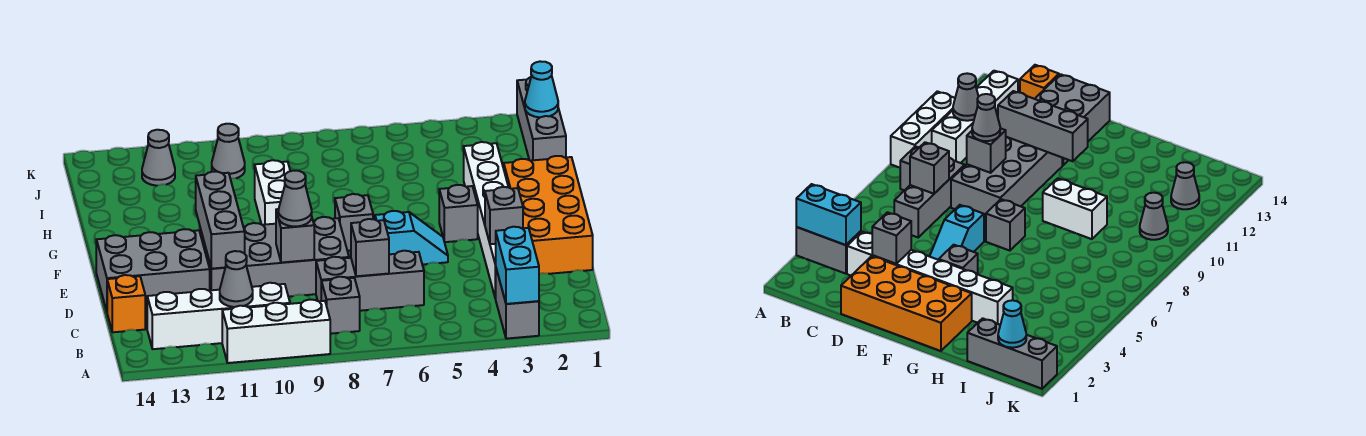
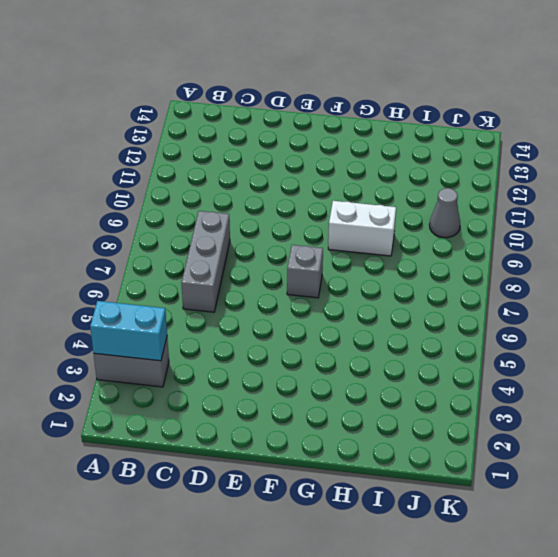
none -> white 1x3 brick [222,300,330,363]
none -> grey 1x1 brick [321,277,360,334]
none -> white 1x4 brick [147,283,290,349]

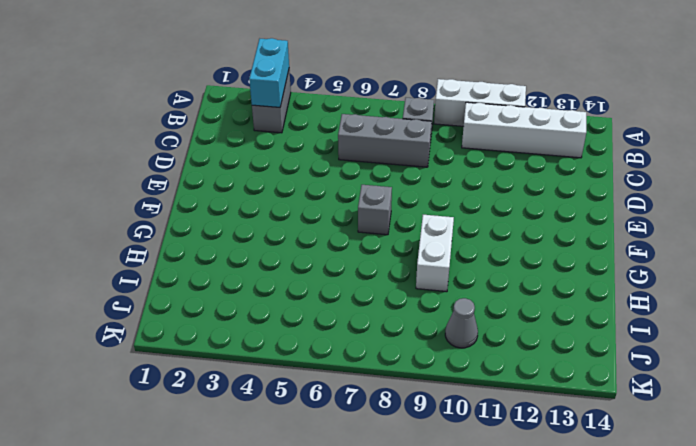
none -> white 1x6 brick [464,142,508,299]
none -> orange 1x1 brick [107,275,145,332]
none -> orange 2x4 brick [504,156,593,274]

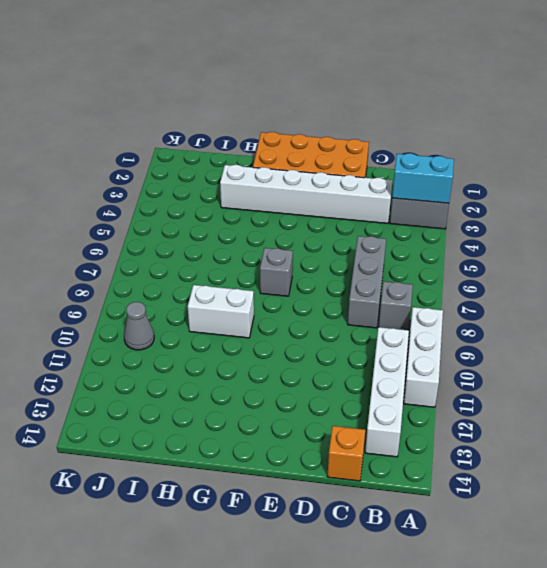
none -> grey 2x4 brick [201,217,349,297]
none -> grey 2x3 brick [96,229,210,311]
none -> cyan 1x2 slope [375,211,448,265]

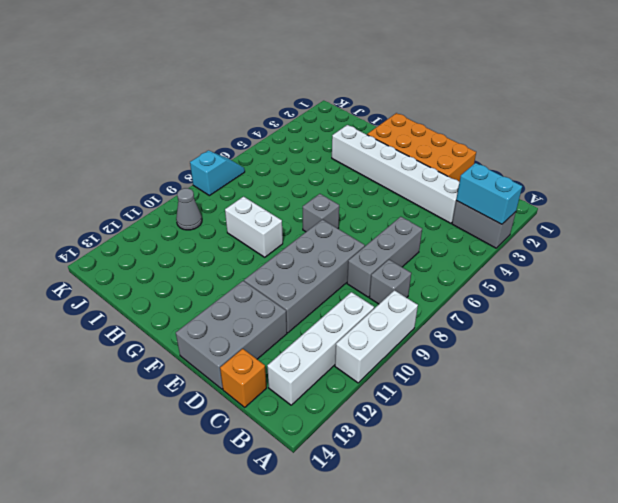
cyan 1x2 slope [190,151,245,196] -> cyan 1x2 slope moved to [375,211,448,265]
none -> grey 1x1 brick [439,185,478,242]
none -> grey 1x3 brick [517,77,566,161]
none -> grey 1x1 cone [142,130,175,186]

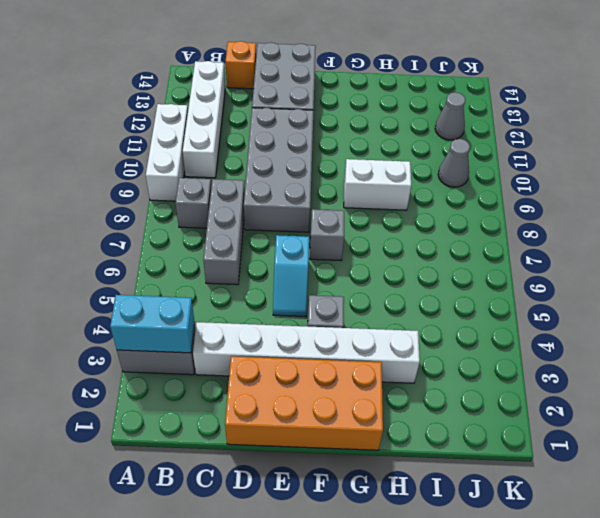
none -> grey 1x3 brick [517,77,566,161]
none -> grey 1x1 cone [220,251,253,307]
none -> grey 1x1 brick [351,219,389,276]

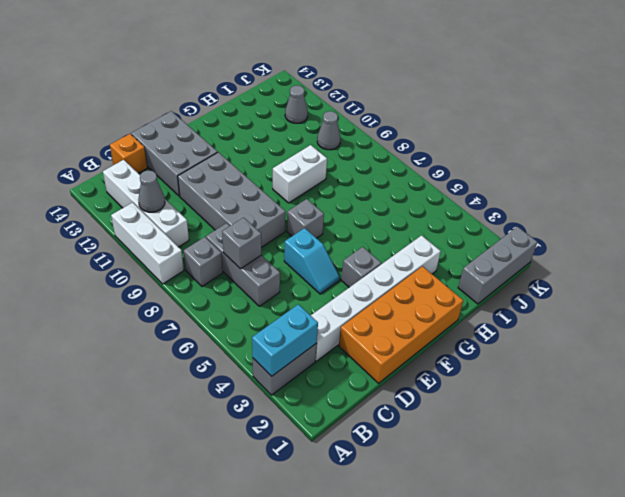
none -> grey 1x1 brick [485,187,523,244]
none -> grey 1x1 brick [276,209,314,263]
none -> grey 1x3 brick [196,172,245,269]

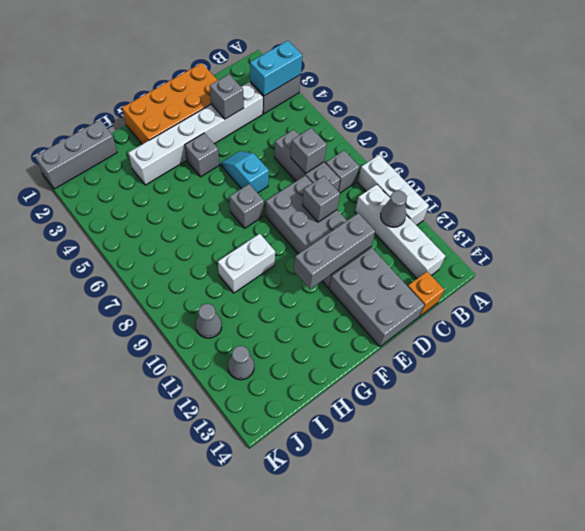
none -> cyan 1x1 cone [525,61,558,117]
none -> grey 1x1 cone [278,171,312,226]

